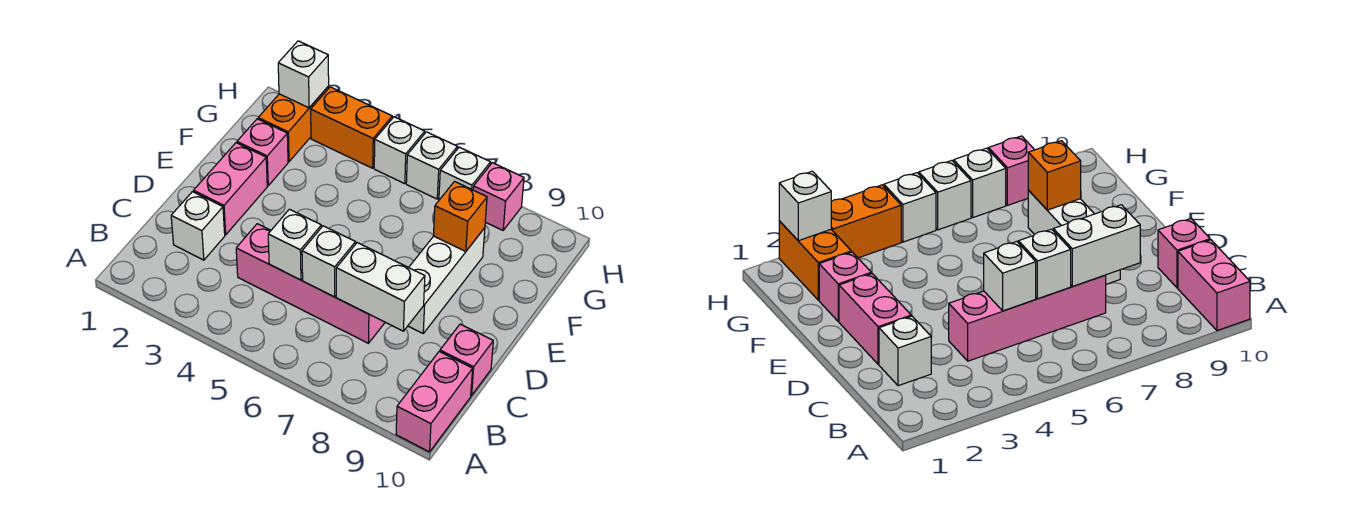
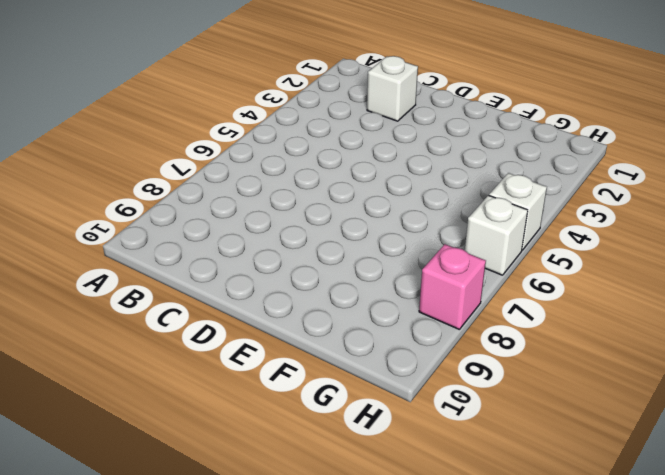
none -> pink 1x2 brick [396,352,473,452]
none -> pink 1x4 brick [236,224,385,343]
none -> pink 1x1 brick [440,324,493,395]

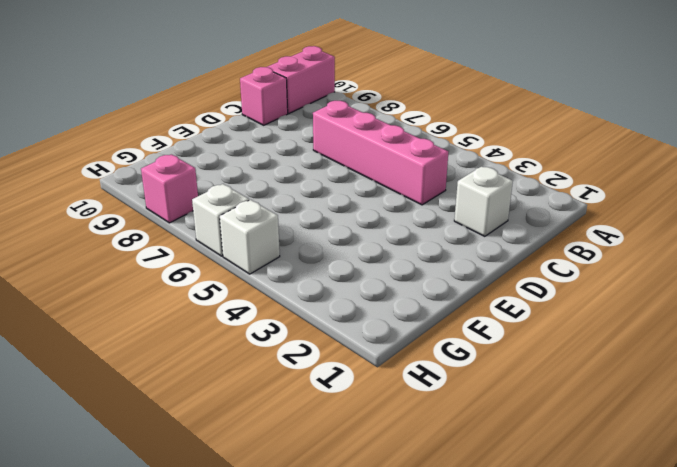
none -> pink 1x2 brick [194,143,267,235]
none -> white 1x3 brick [408,228,485,333]
none -> pink 1x1 brick [237,119,288,186]

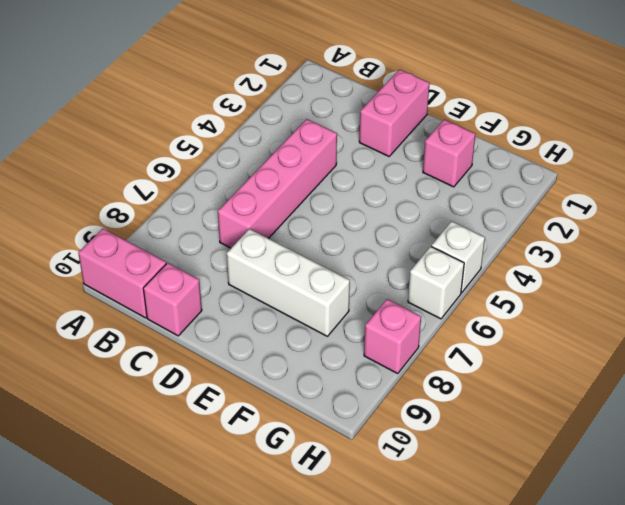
pink 1x2 brick [359,69,430,156] -> pink 1x2 brick turned to [194,143,267,235]
none -> white 1x1 brick [171,192,225,260]
none -> orange 1x2 brick [258,86,329,162]
none -> orange 1x2 brick [311,87,392,168]

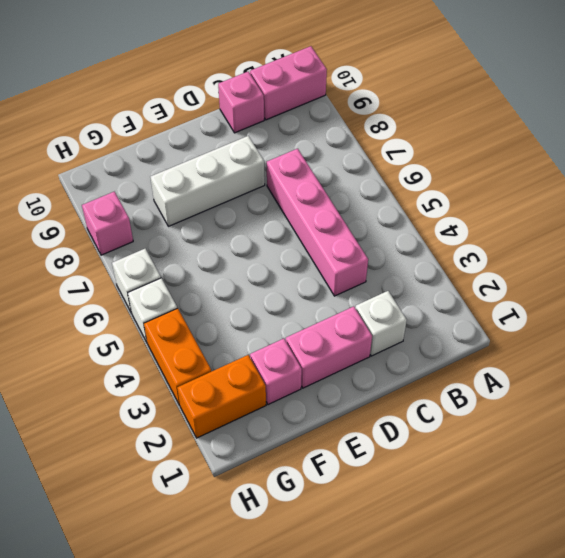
none -> white 1x1 brick [439,147,491,200]
none -> white 1x1 brick [268,209,321,280]
none -> white 1x1 brick [302,226,356,297]

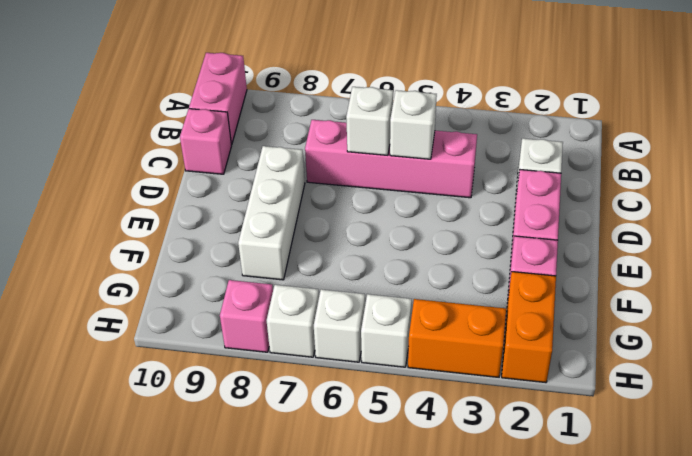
none -> white 1x2 brick [336,243,425,331]
none -> orange 1x1 brick [433,182,487,252]
none -> white 1x1 brick [278,41,329,108]

